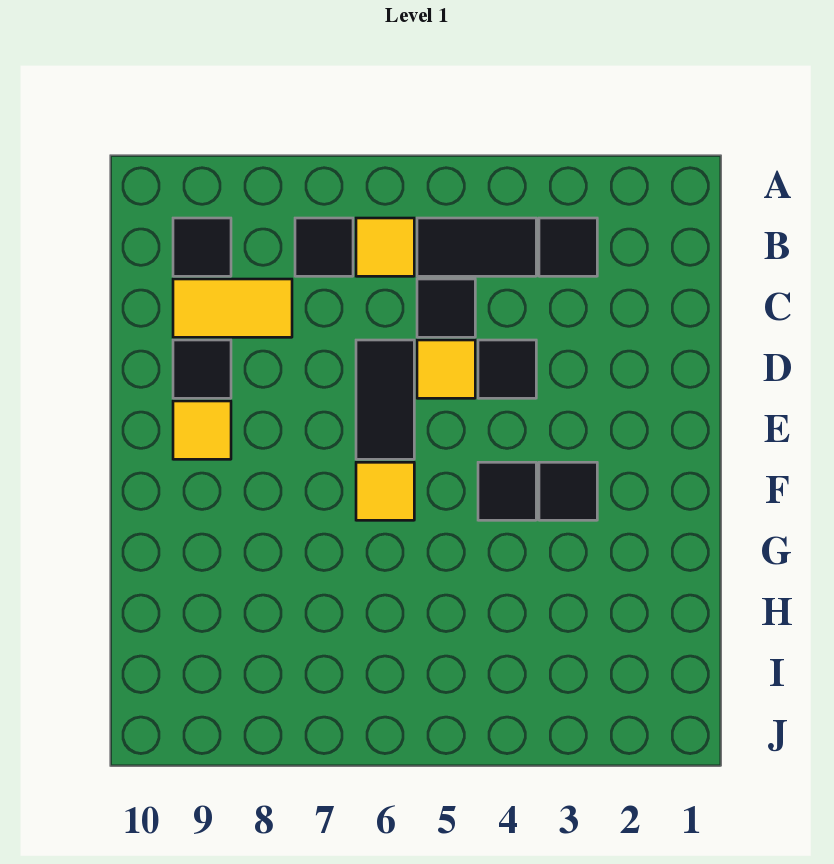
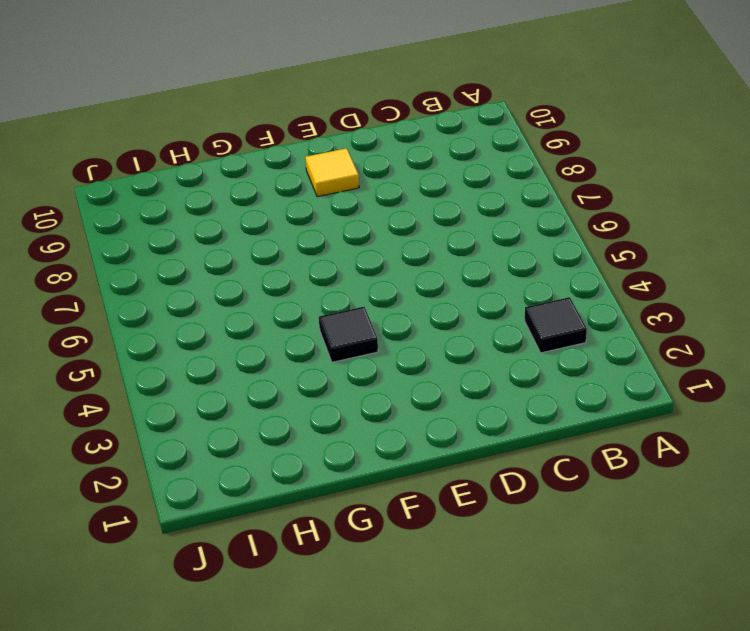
none -> black 1x2 tile [417,218,536,276]
none -> yellow 1x1 tile [356,218,414,276]
none -> black 1x1 tile [295,218,353,276]

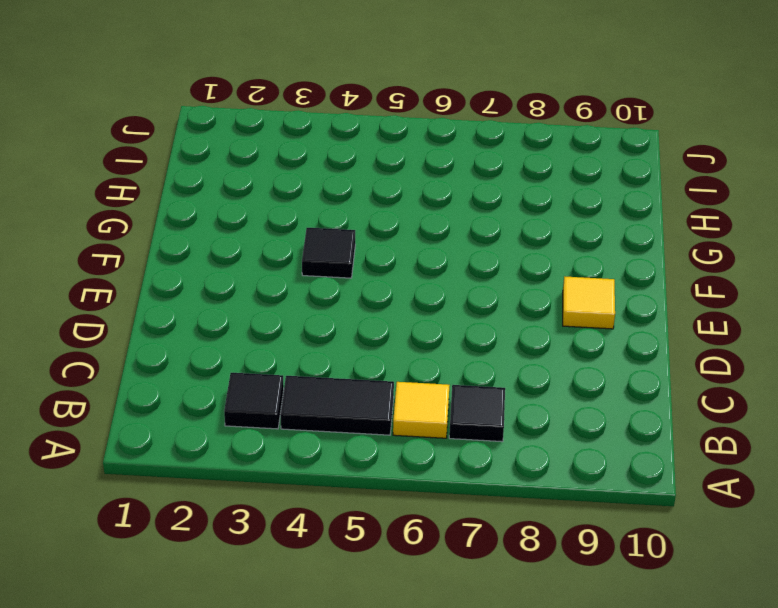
none -> black 1x1 tile [173,218,231,276]
none -> black 1x1 tile [417,279,475,337]
none -> yellow 1x2 tile [173,279,292,337]

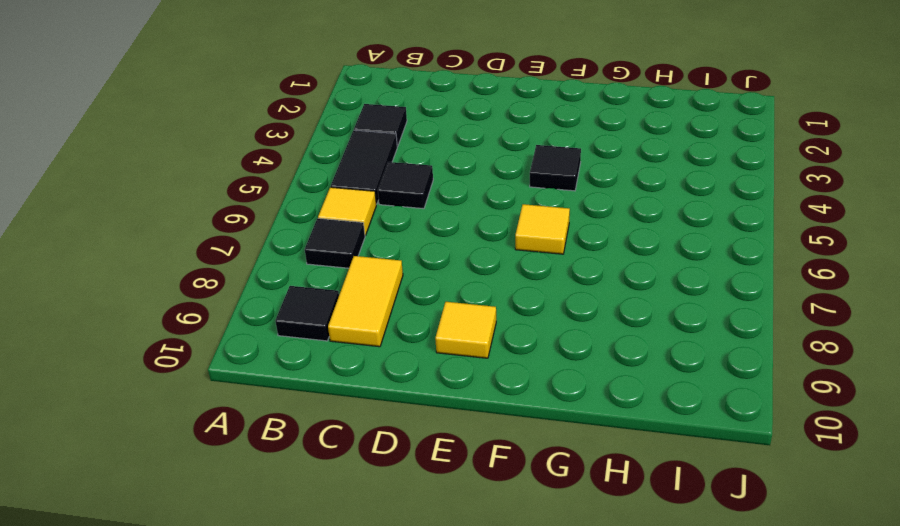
none -> black 1x1 tile [478,340,536,398]
none -> yellow 1x1 tile [417,340,475,398]
none -> black 1x2 tile [356,340,414,459]

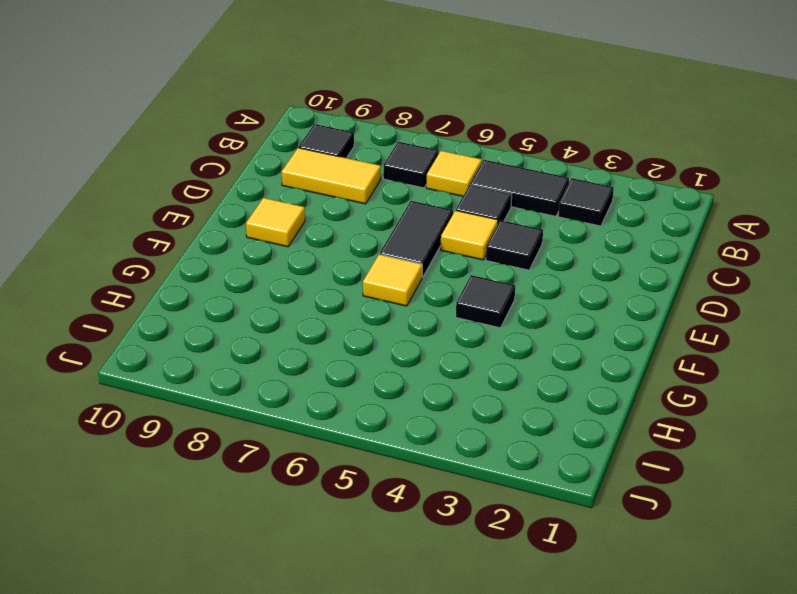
none -> black 1x1 tile [173,340,231,398]
none -> black 1x1 tile [539,462,597,520]

